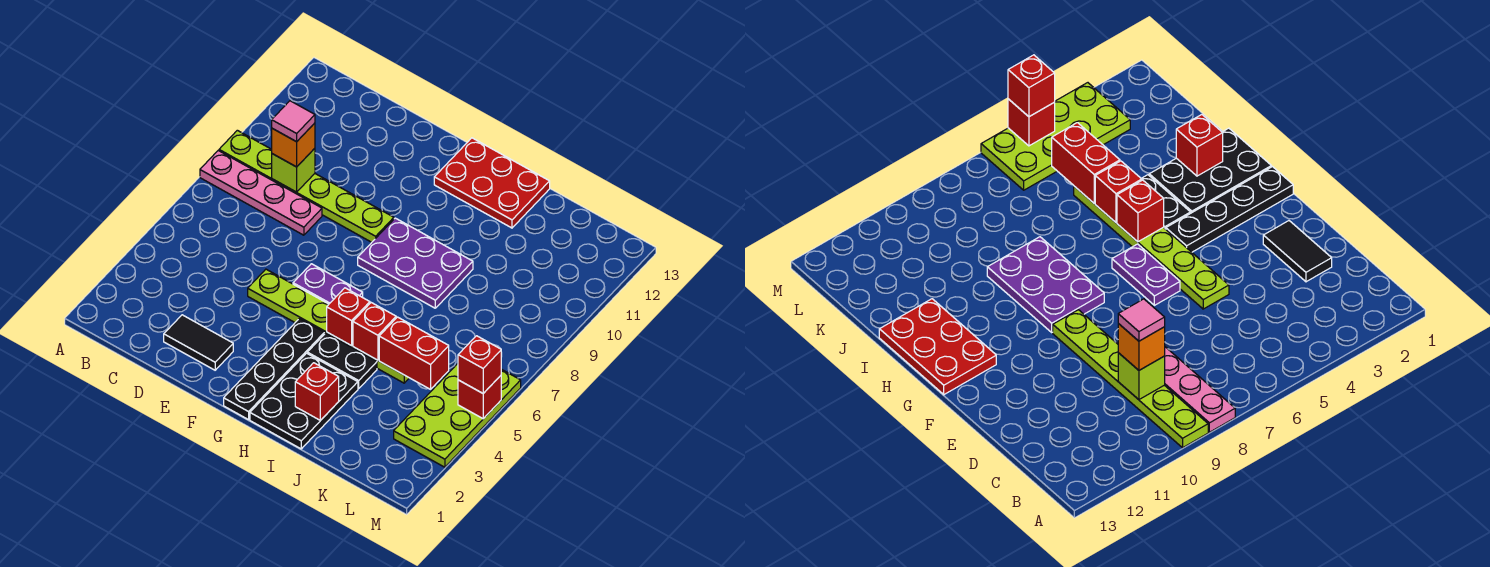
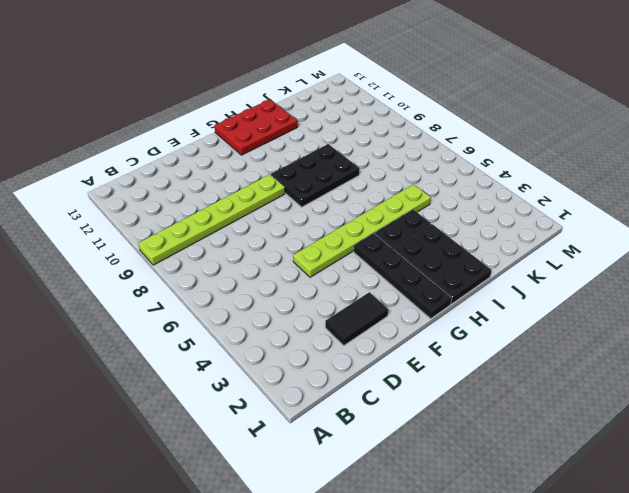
black 2x3 plate [271,144,360,207] -> purple 2x3 plate [358,218,473,308]
none -> pink 1x4 plate [200,151,322,235]
none -> purple 1x2 plate [293,264,363,304]
none -> lime 2x4 plate [394,364,521,467]

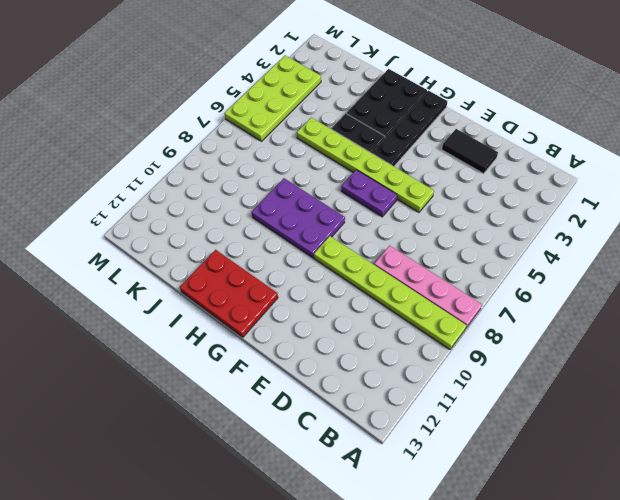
none -> lime 1x1 brick [272,148,315,192]
none -> red 1x1 brick [327,288,370,346]
none -> red 1x1 brick [295,363,339,421]

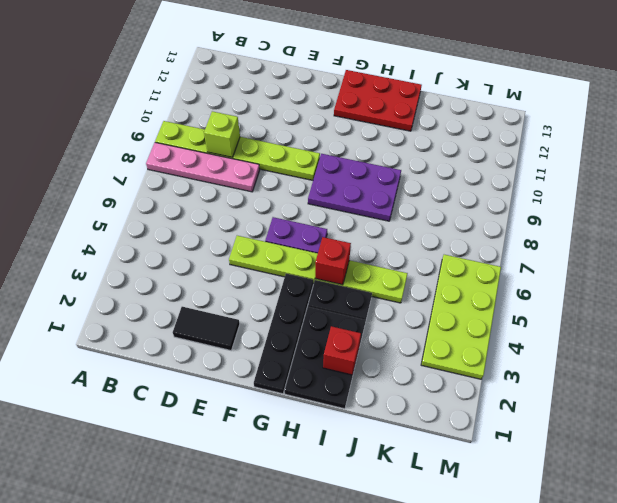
none -> red 1x1 brick [353,303,396,360]
none -> red 1x2 brick [379,317,449,389]
none -> red 1x1 brick [458,376,501,419]

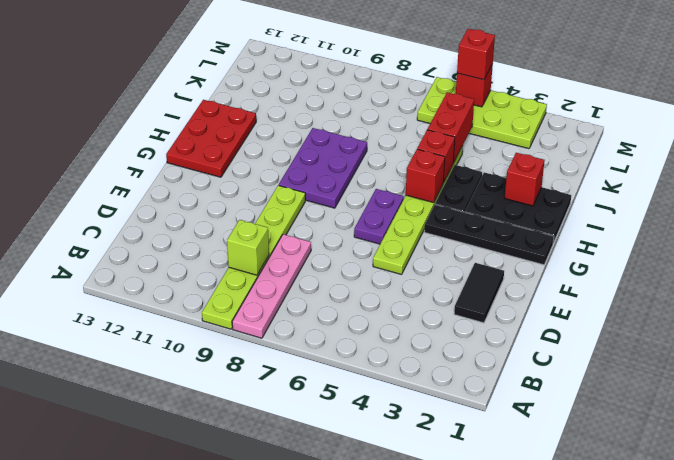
none -> orange 1x1 brick [272,123,315,167]
none -> pink 1x1 tile [272,101,315,142]

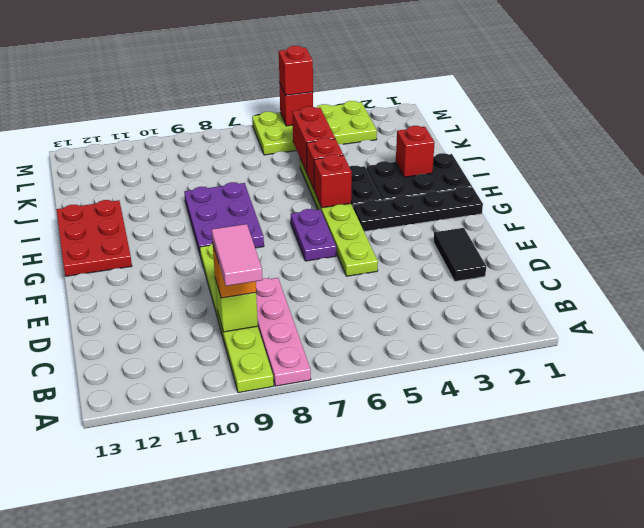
pink 1x2 tile [212,224,262,286] -> pink 1x1 tile [272,101,315,142]

